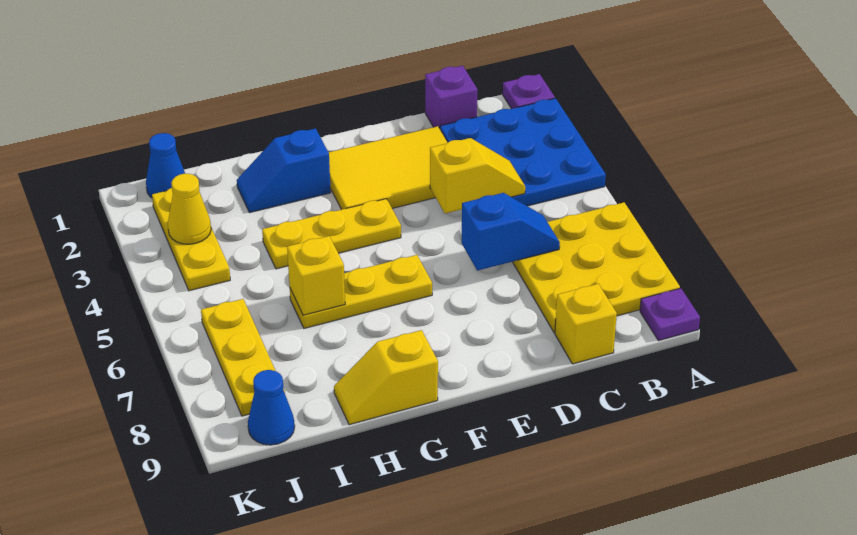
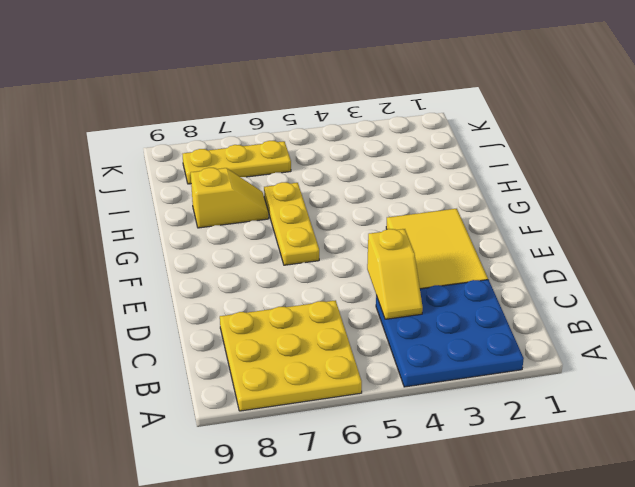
yellow 1x2 slope [191,168,269,228] -> yellow 1x2 slope turned to [334,330,438,425]
none -> purple 1x1 plate [503,74,555,109]
none -> purple 1x1 plate [640,288,700,341]
none -> purple 1x1 brick [425,66,477,129]

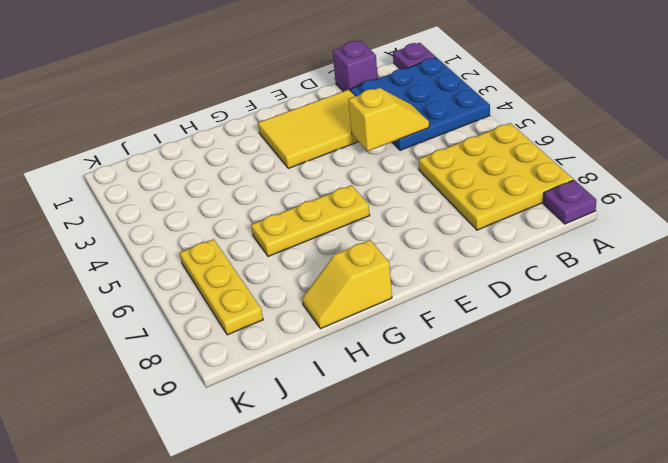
none -> yellow 1x1 brick [555,284,617,364]
none -> yellow 1x3 plate [262,199,401,269]
none -> blue 1x2 slope [237,128,331,213]

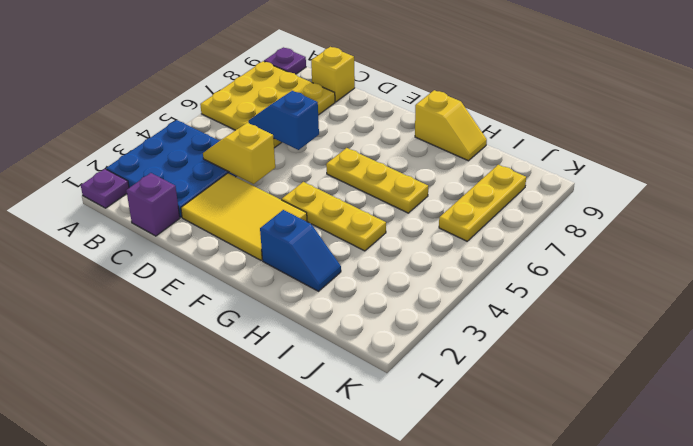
none -> blue 1x1 cone [146,133,185,198]
none -> yellow 1x3 plate [152,188,230,291]
none -> blue 1x1 cone [248,370,295,445]

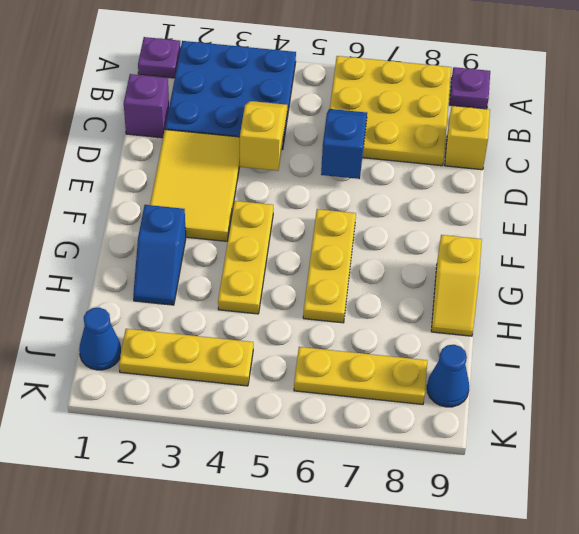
none -> yellow 1x1 brick [287,236,345,315]
none -> yellow 1x1 cone [168,174,211,244]

